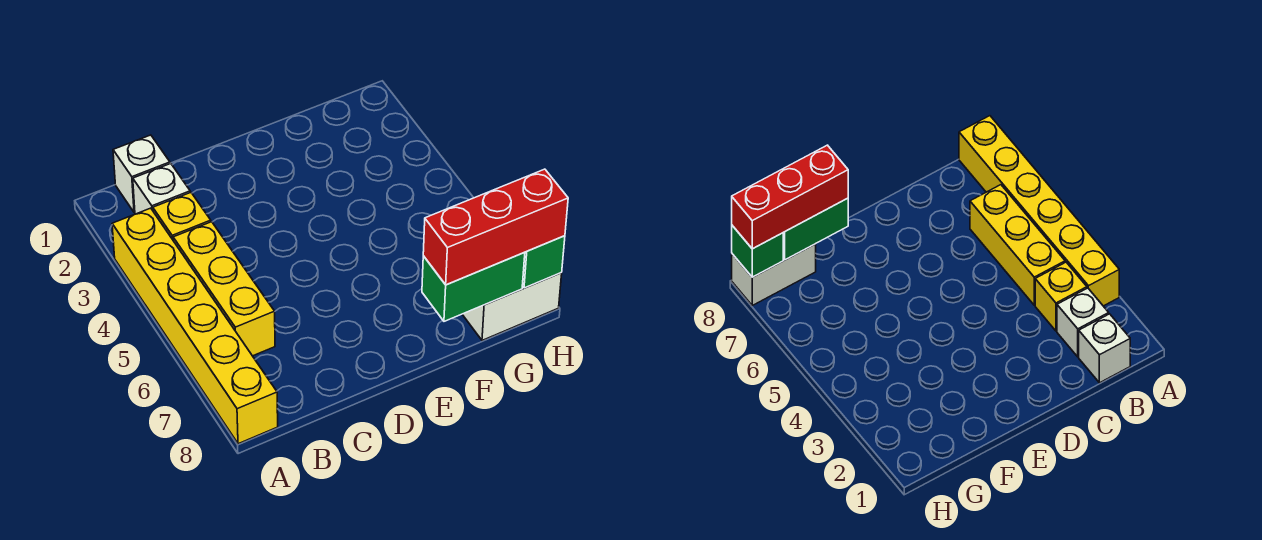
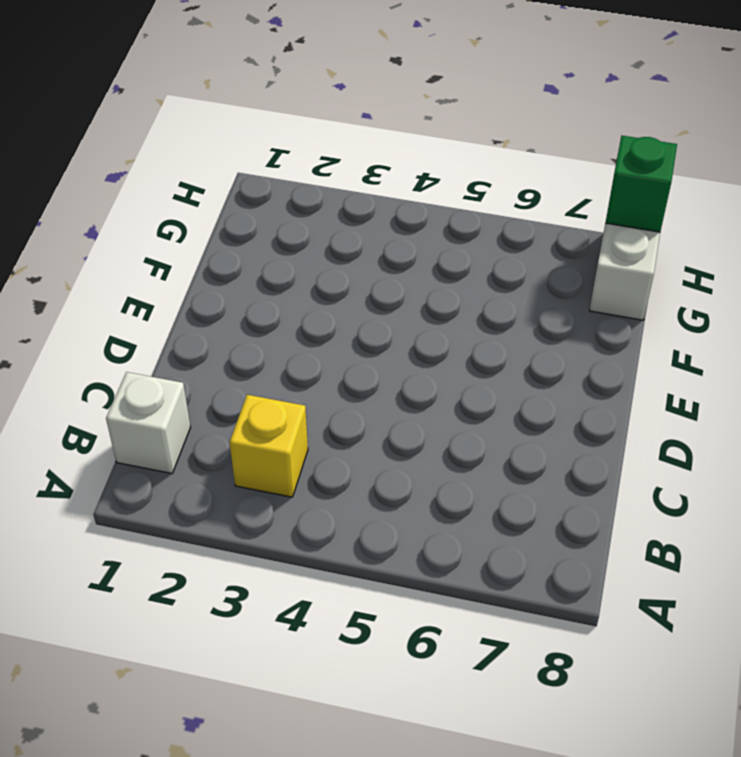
none -> yellow 1x6 brick [112,208,278,444]
none -> white 1x1 brick [133,163,190,214]

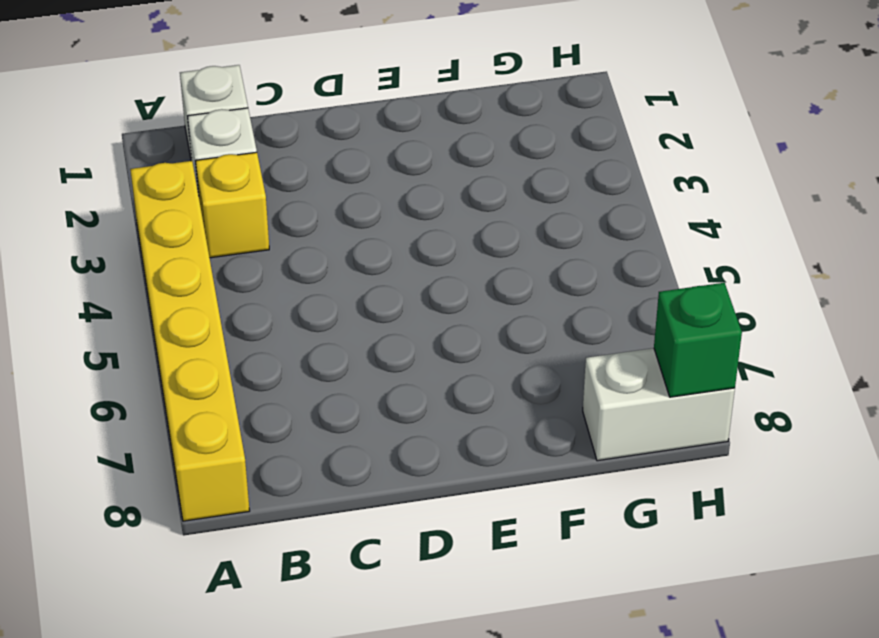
none -> yellow 1x3 brick [173,222,275,356]
none -> green 1x2 brick [422,252,525,321]

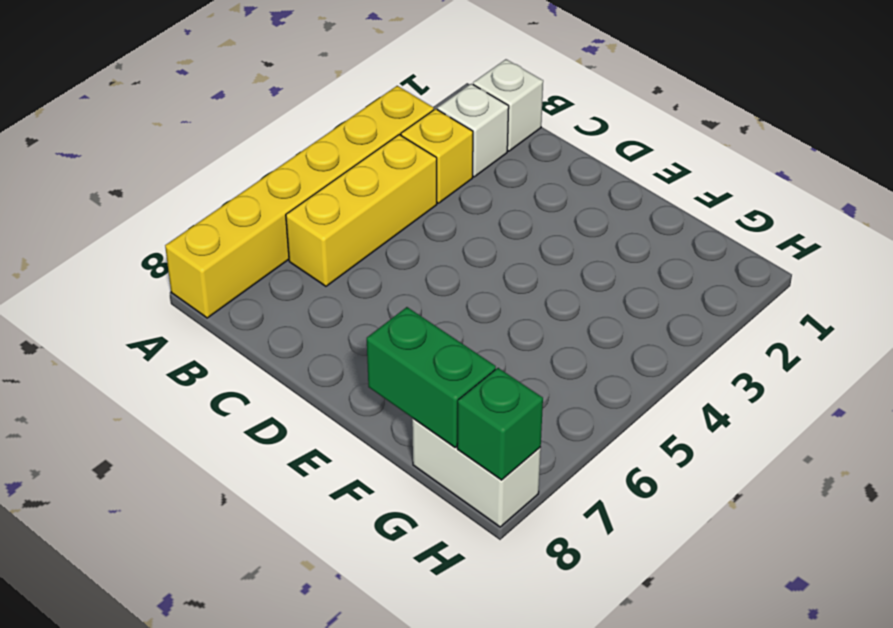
none -> red 1x3 brick [423,169,568,285]

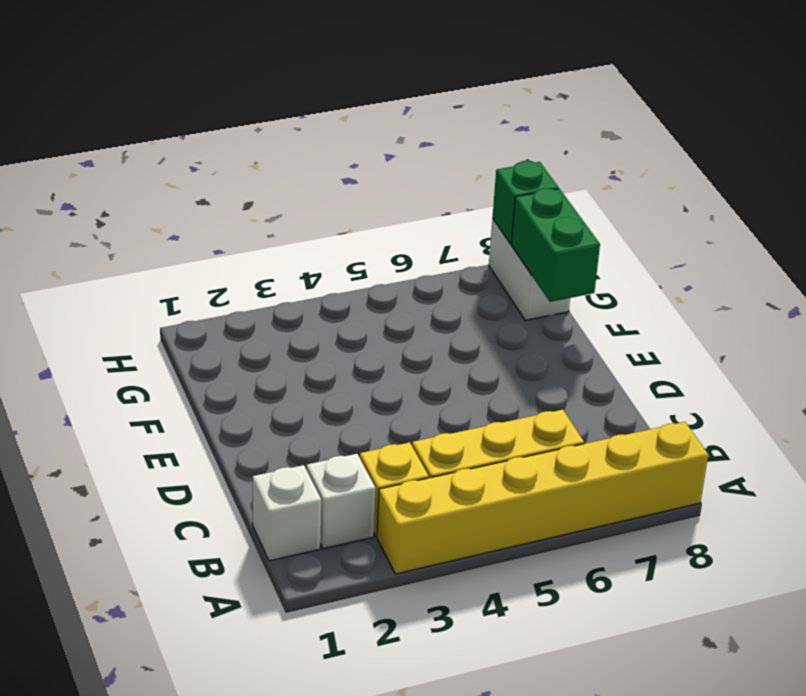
none -> red 1x3 brick [423,169,568,285]

